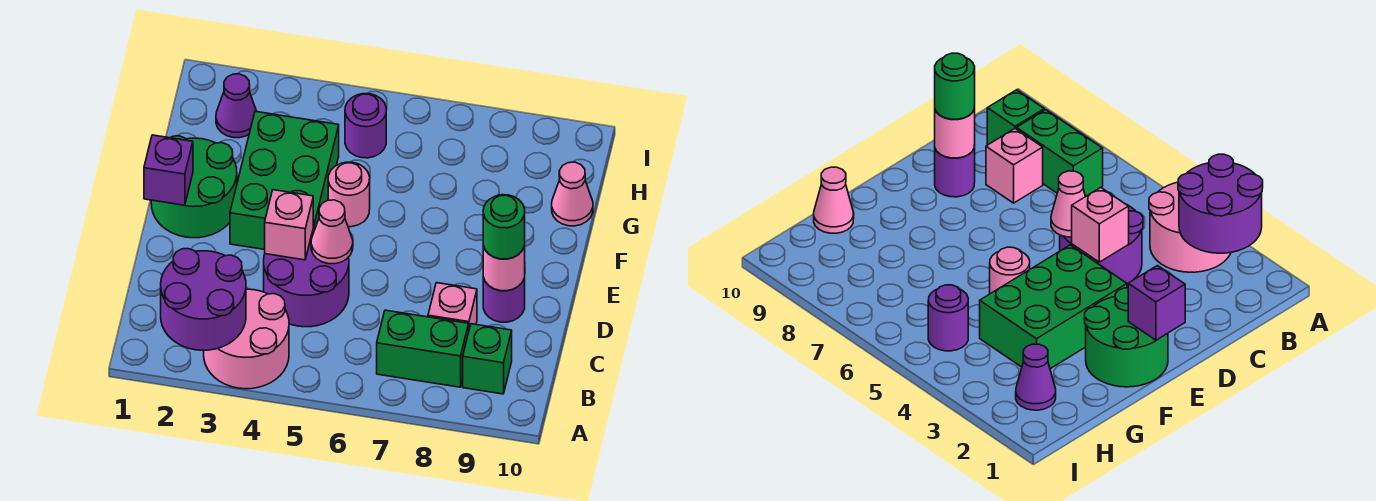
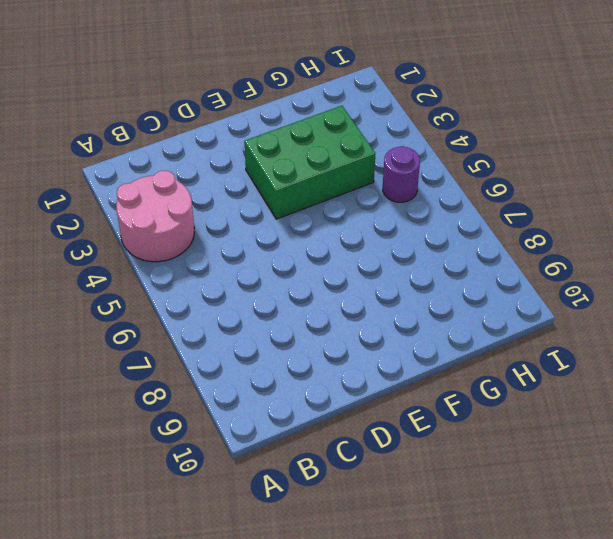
none -> green 1x2 brick [377,310,469,387]
none -> green 1x1 brick [463,324,512,394]
none -> purple 2x2 round brick [264,228,349,327]

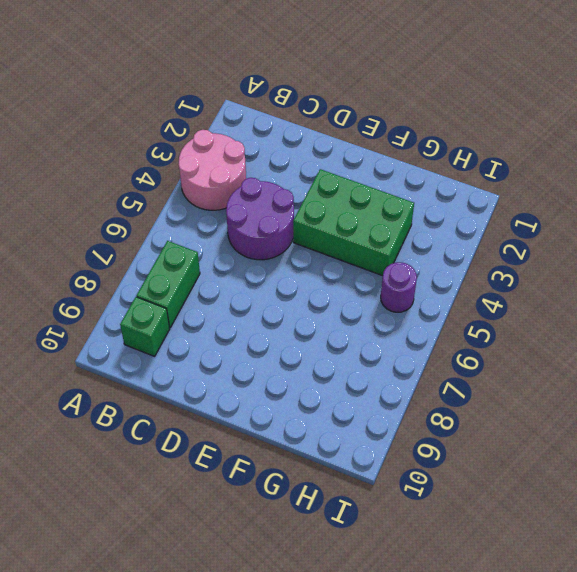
none -> pink 1x1 brick [428,283,477,329]
none -> purple 1x1 round brick [483,277,525,322]
none -> green 2x2 round brick [151,136,237,238]

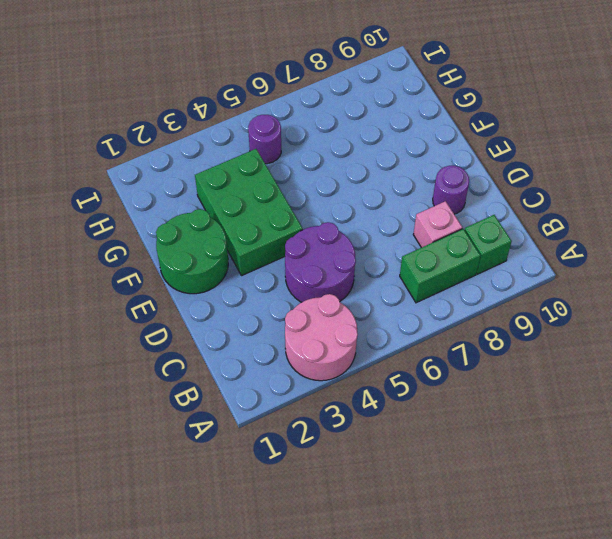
none -> pink 1x1 round brick [328,162,370,227]
none -> pink 1x1 cone [552,162,593,226]
none -> purple 1x1 cone [216,74,257,138]

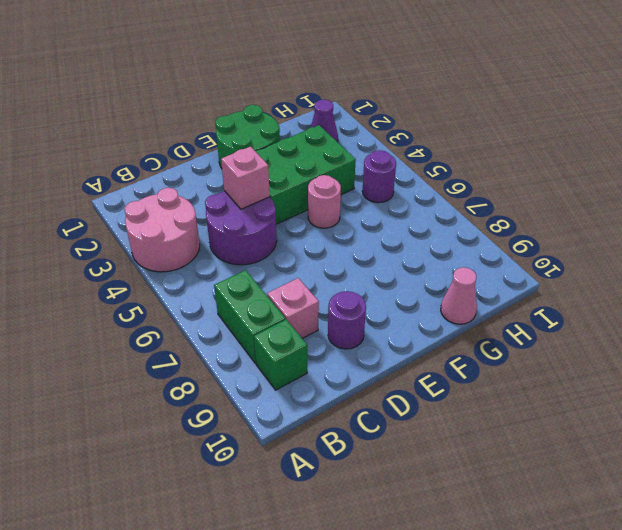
none -> purple 2x2 round brick [161,249,246,350]
none -> pink 1x1 cone [311,200,353,264]
none -> pink 1x1 round brick [483,246,525,291]

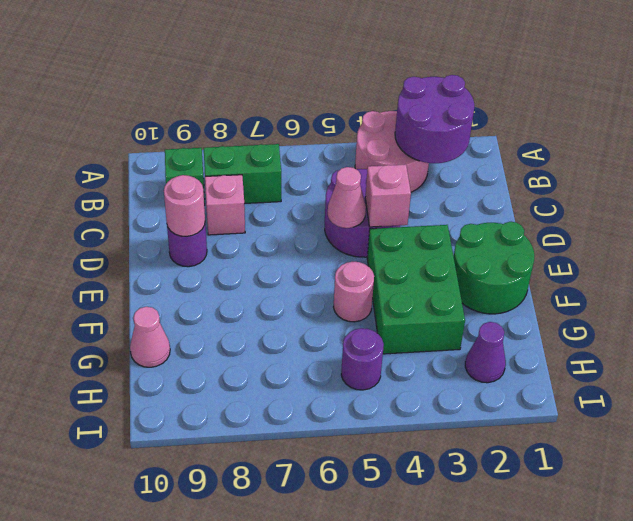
none -> purple 1x1 brick [144,135,193,205]
none -> green 1x1 round brick [483,195,525,259]

